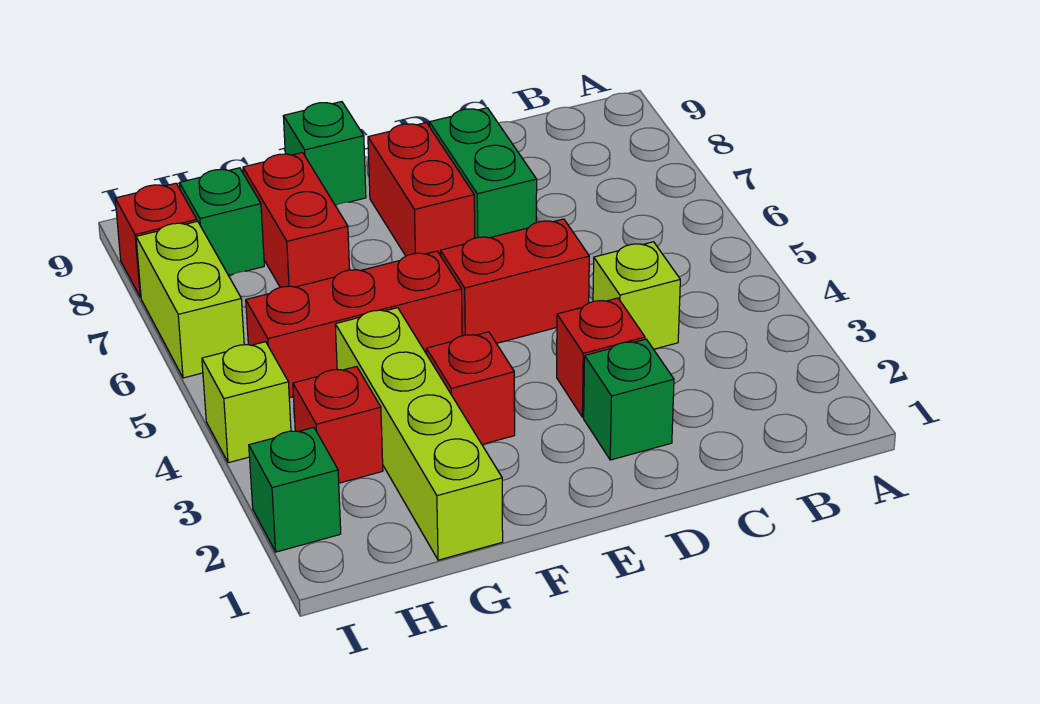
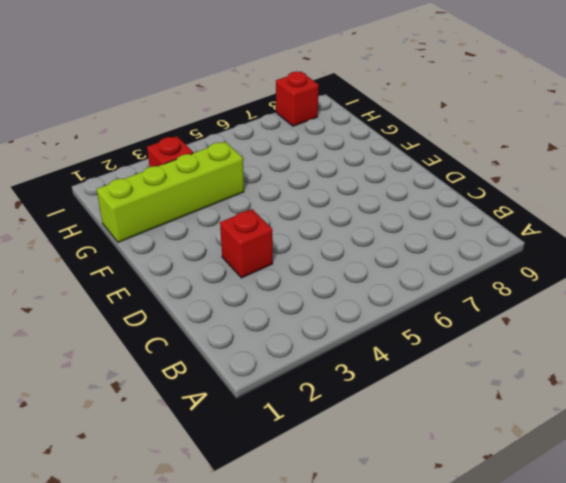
none -> lime 1x1 brick [593,242,680,349]
none -> green 1x1 brick [584,339,674,460]
none -> red 1x2 brick [441,219,589,343]

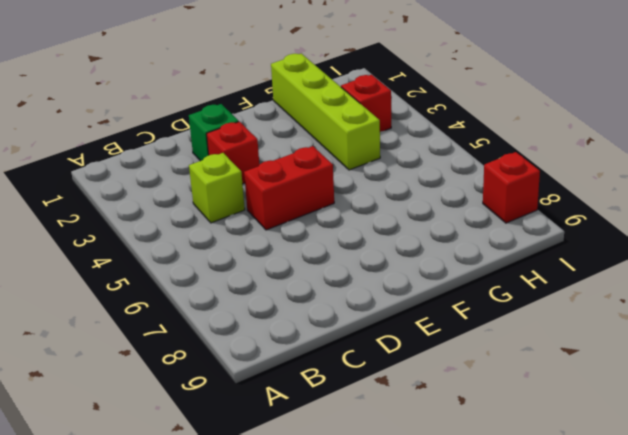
none -> green 1x2 brick [429,108,537,238]
none -> red 1x2 brick [368,123,475,256]
none -> red 1x1 brick [426,332,515,444]

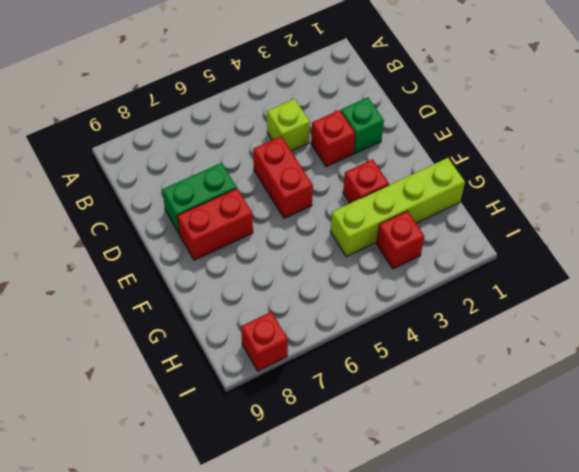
none -> red 1x3 brick [246,251,462,398]
none -> green 1x1 brick [283,102,366,206]
none -> red 1x2 brick [243,153,350,288]

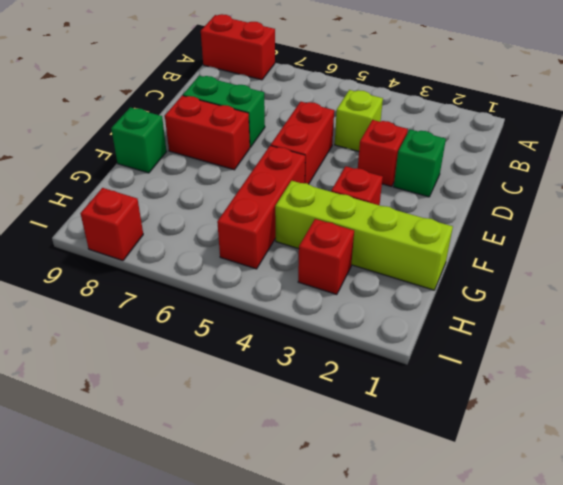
red 1x2 brick [201,14,275,80] -> red 1x2 brick moved to [243,153,350,288]
none -> green 1x1 brick [179,168,264,275]
none -> green 1x1 brick [249,428,341,552]
none -> lime 1x1 brick [202,342,291,463]

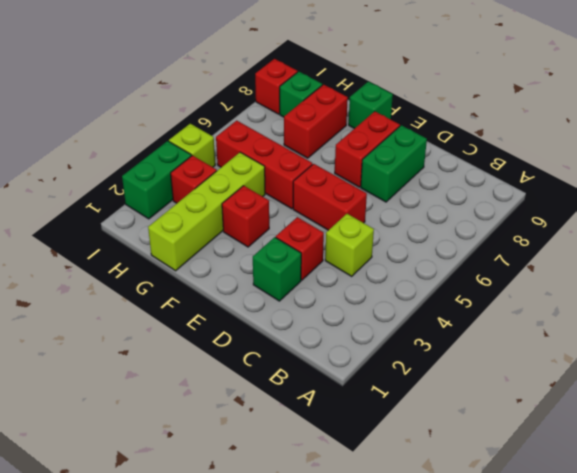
green 1x2 brick [122,141,191,219] -> green 1x1 brick [249,428,341,552]
none -> lime 1x2 brick [136,221,244,378]

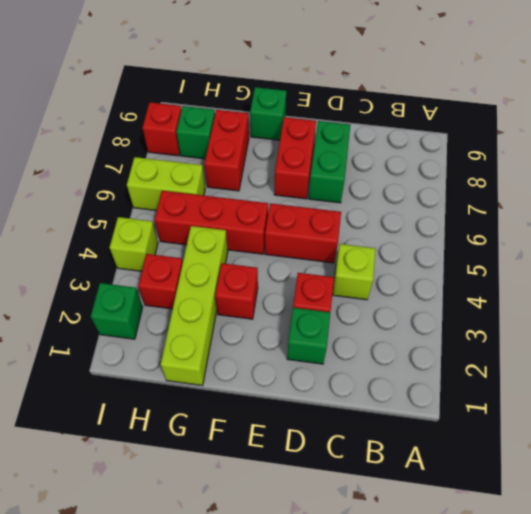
lime 1x2 brick [127,157,205,211] -> lime 1x2 brick turned to [136,221,244,378]

